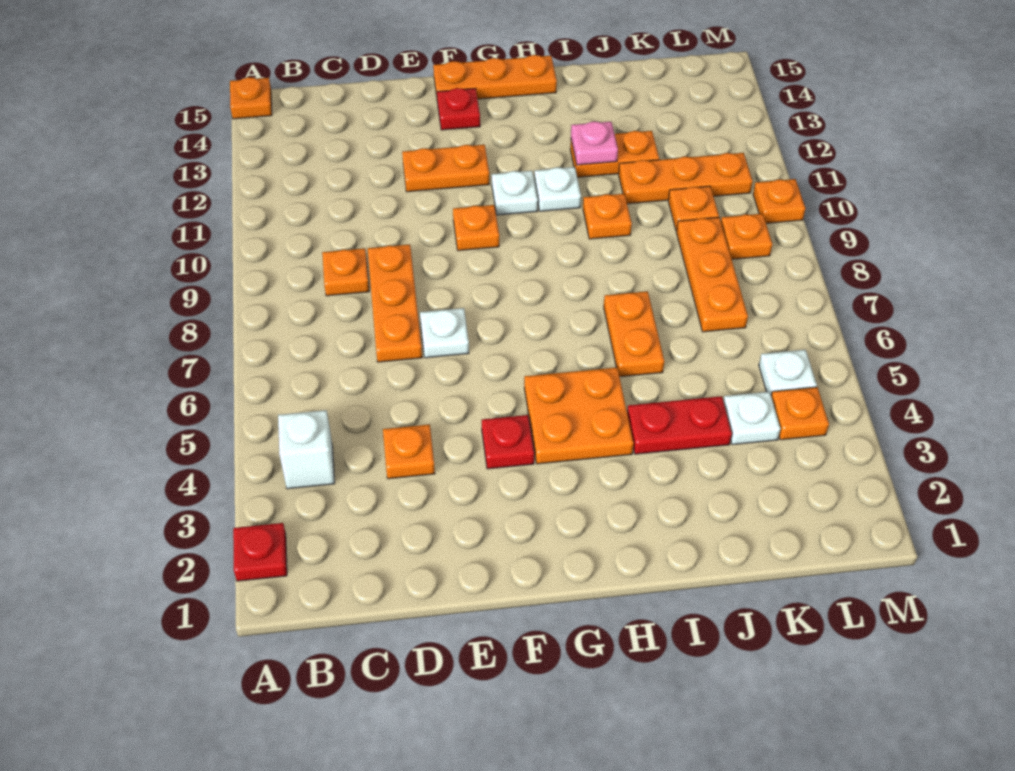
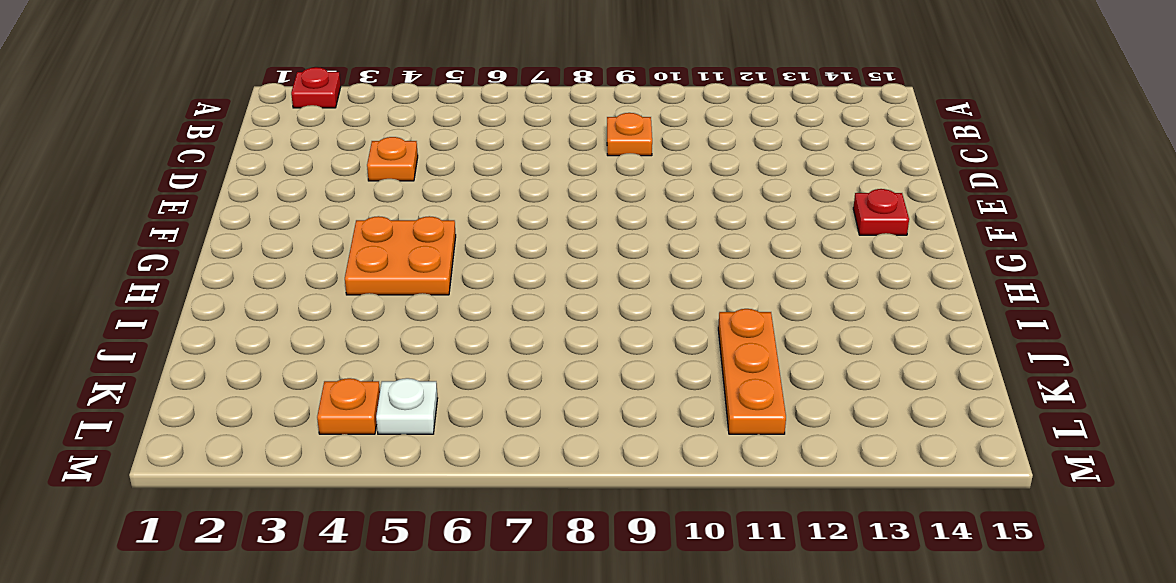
none -> orange 1x1 plate [230,77,272,119]
none -> white 1x1 brick [278,410,335,489]
none -> orange 1x3 plate [368,245,422,362]

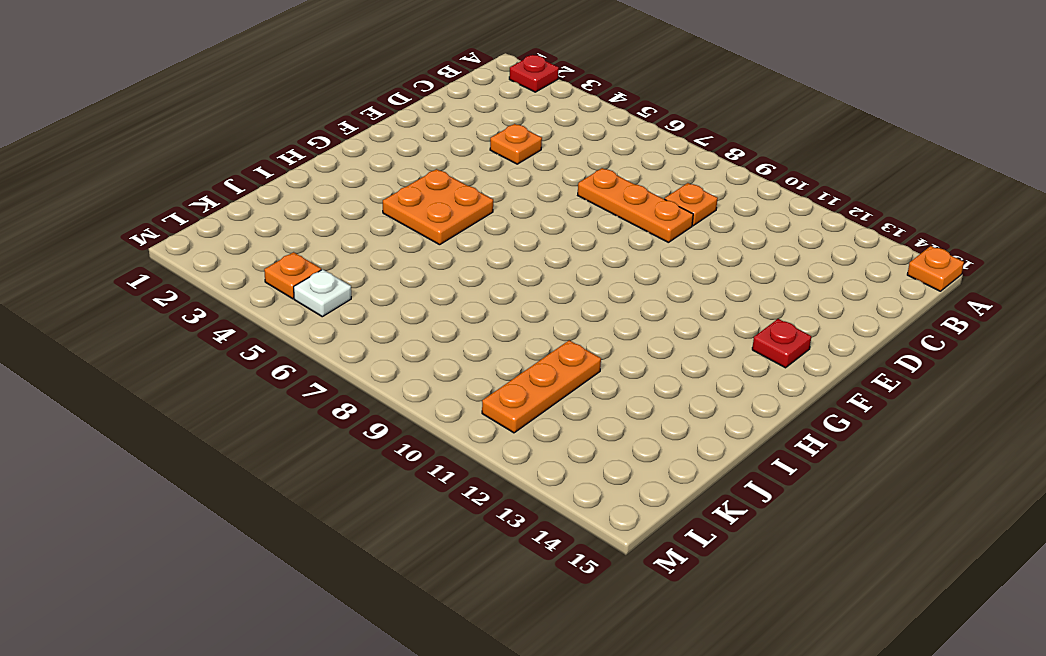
none -> white 1x1 brick [278,410,335,489]
none -> white 1x1 plate [420,308,469,358]
none -> orange 1x2 plate [402,145,489,192]

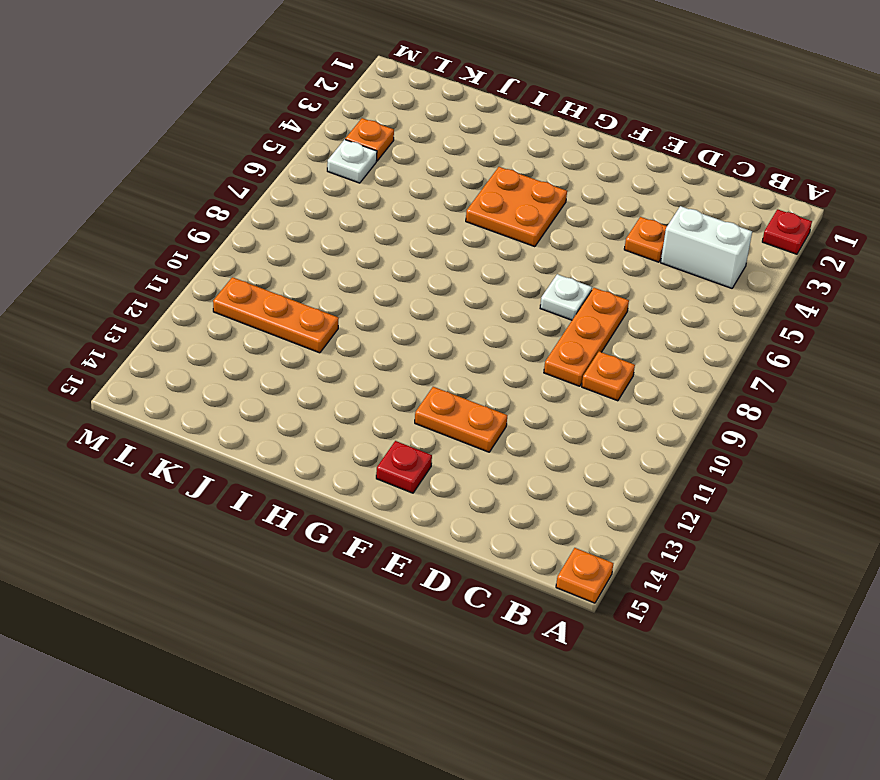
white 1x2 brick [661,206,752,288] -> white 1x1 brick [278,410,335,489]
none -> red 1x1 plate [482,415,534,469]
none -> orange 1x1 plate [453,205,499,251]
none -> orange 1x3 plate [433,55,557,99]

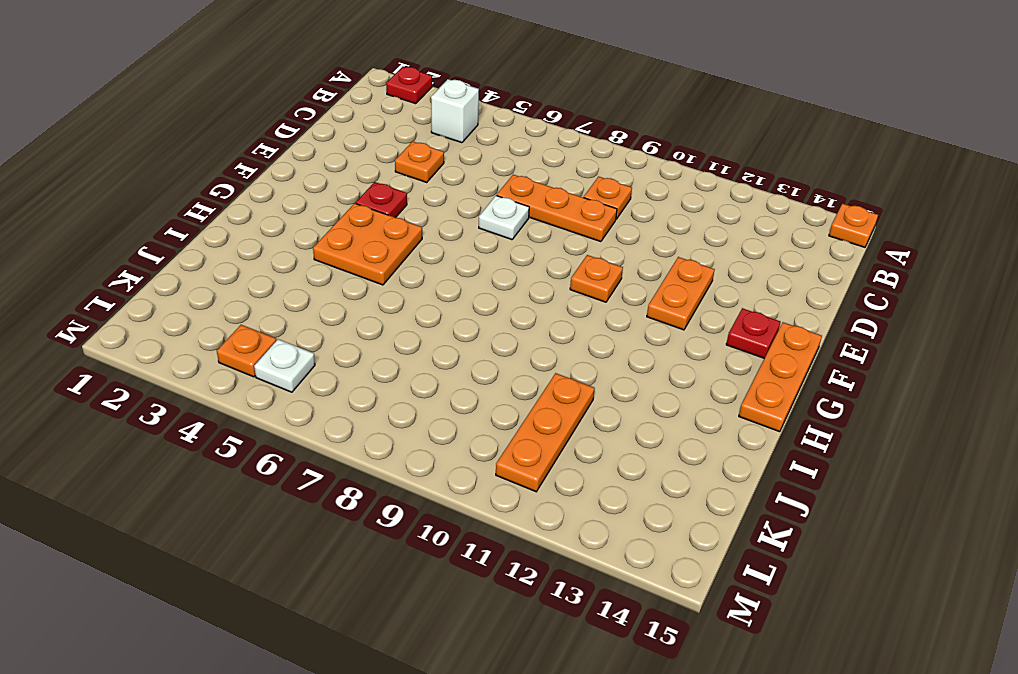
none -> white 1x1 plate [492,171,538,215]
none -> white 1x1 plate [534,167,581,211]
none -> red 1x2 plate [627,396,732,454]

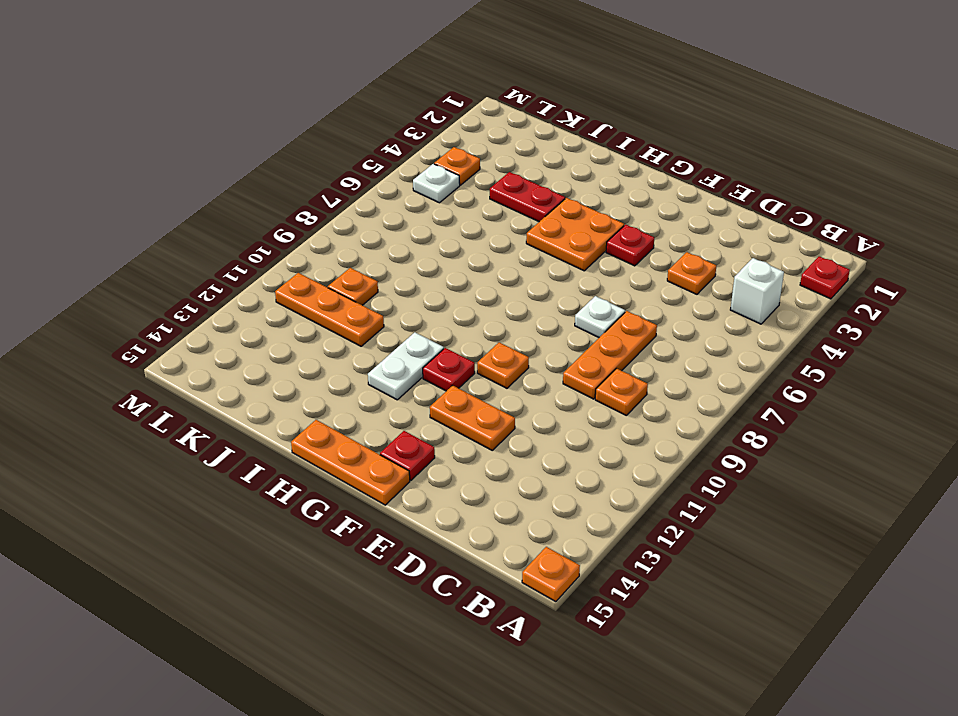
red 1x1 plate [423,348,475,391] -> white 1x1 plate [492,171,538,215]
white 1x2 plate [368,332,444,400] -> white 1x1 plate [534,167,581,211]
none -> orange 1x2 plate [604,291,664,377]
none -> orange 1x1 plate [583,194,632,239]
none -> orange 1x2 plate [570,131,659,177]

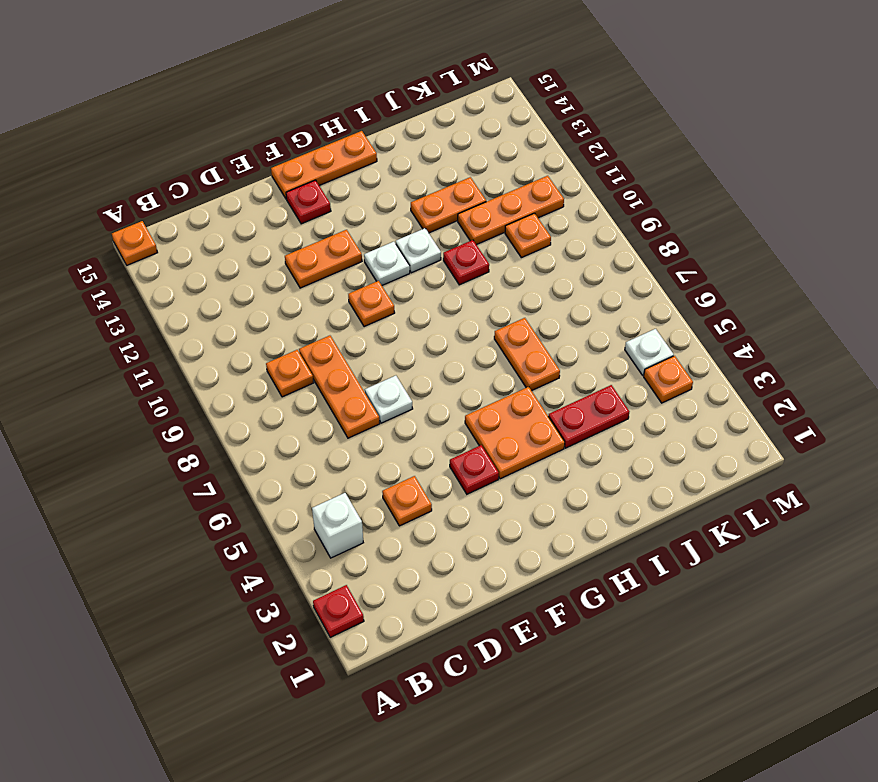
red 1x1 plate [443,240,489,285] -> orange 1x1 plate [583,194,632,239]
none -> white 1x1 plate [723,392,781,445]
none -> orange 1x3 plate [677,217,748,332]
none -> orange 1x1 plate [721,214,772,259]

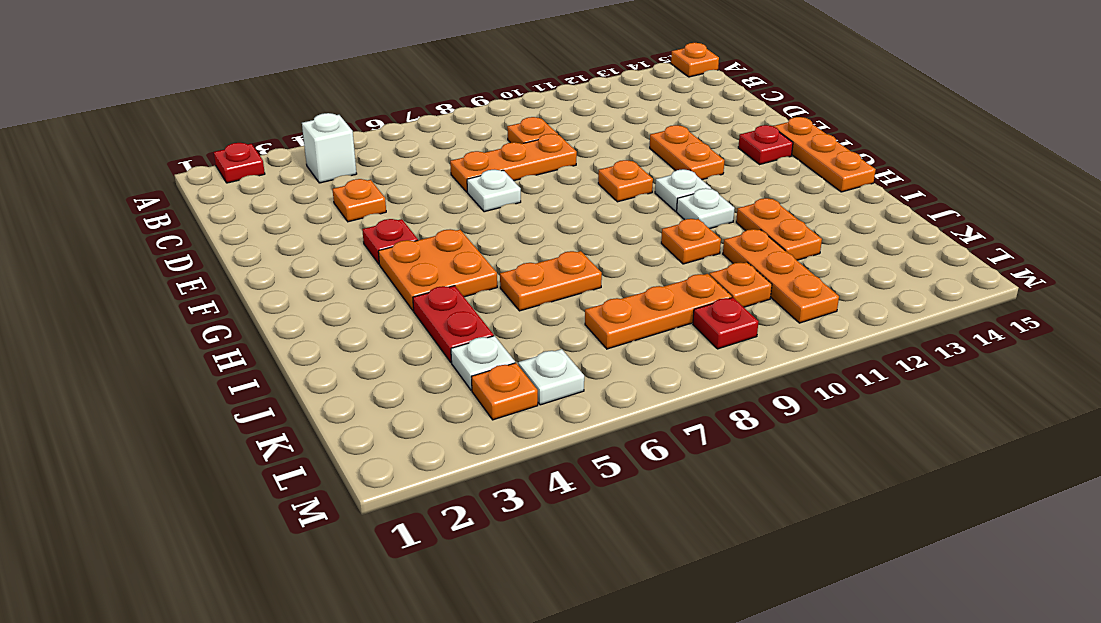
red 1x1 plate [693,298,759,349] -> orange 1x1 plate [721,214,772,259]
none -> orange 1x1 plate [753,179,805,223]
none -> pink 1x1 plate [571,121,618,165]

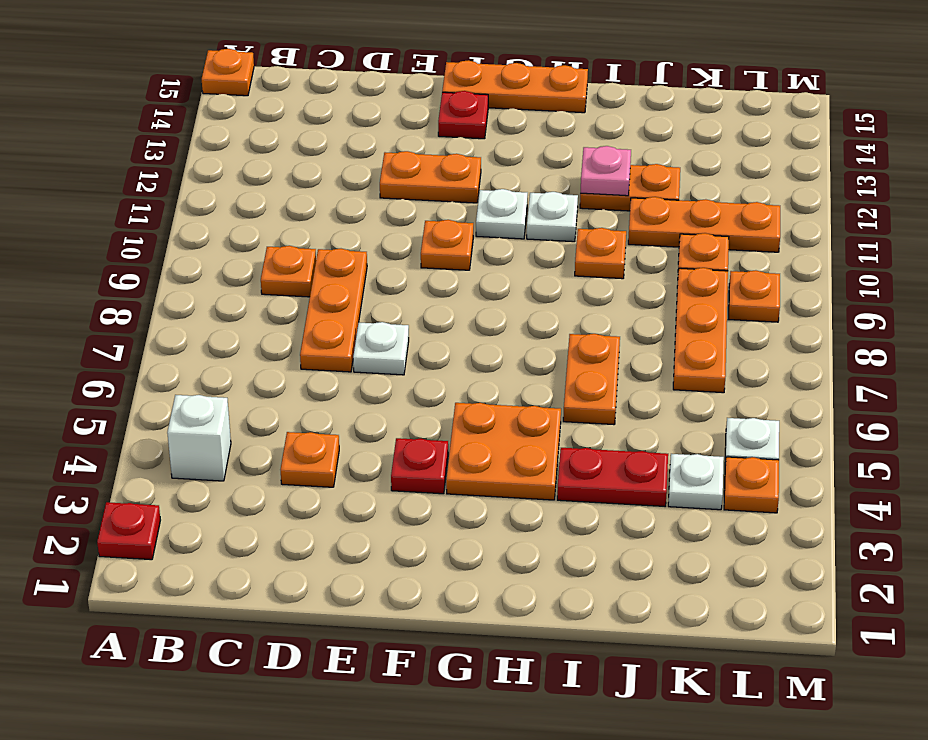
none -> orange 1x1 plate [753,179,805,223]

